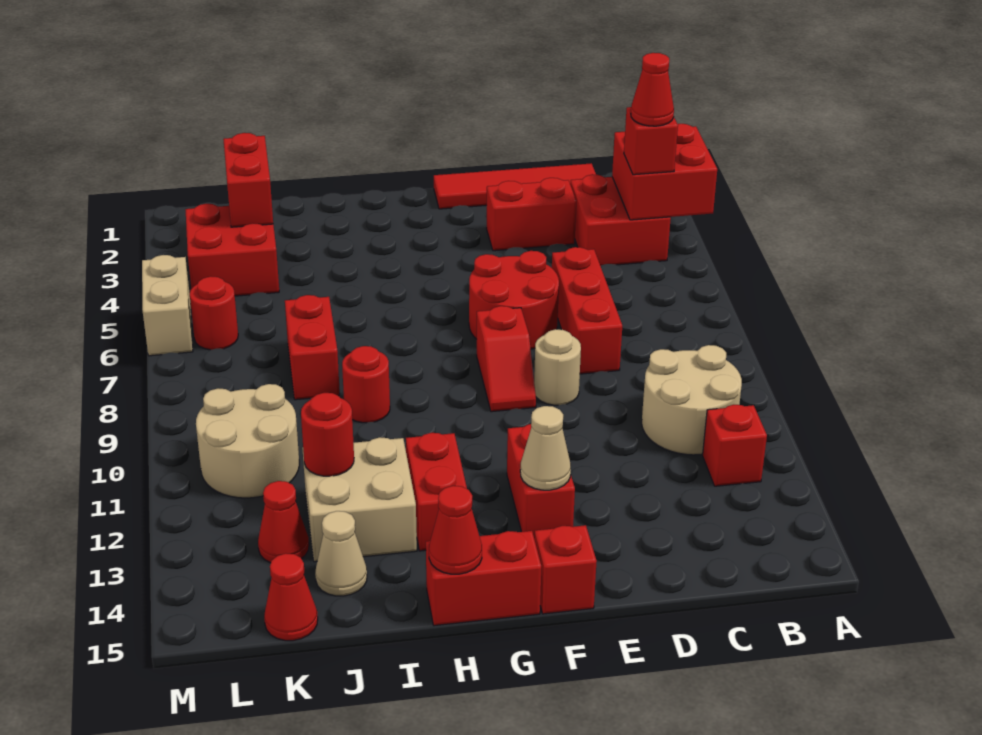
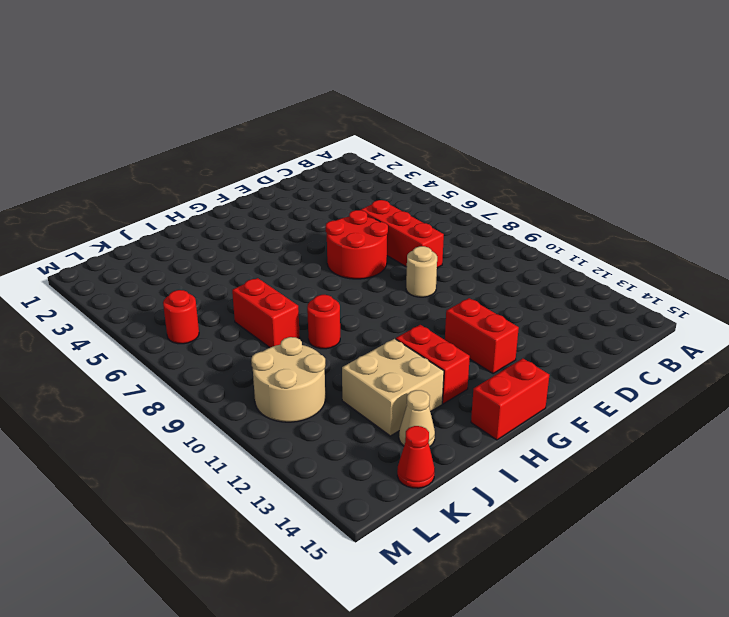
none -> red 2x2 brick [570,174,671,266]
none -> tan 2x2 round brick [642,345,742,455]
none -> red 1x1 brick [703,405,767,486]
none -> red 1x4 tile [434,163,596,209]

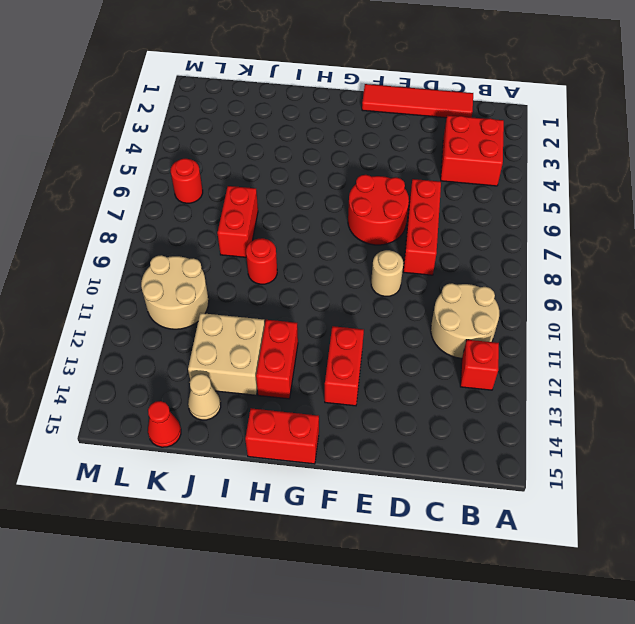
none -> red 1x2 brick [486,178,576,251]
none -> red 1x2 slope [477,306,536,412]
none -> red 1x1 brick [534,525,597,614]
none -> red 2x2 brick [185,204,279,296]

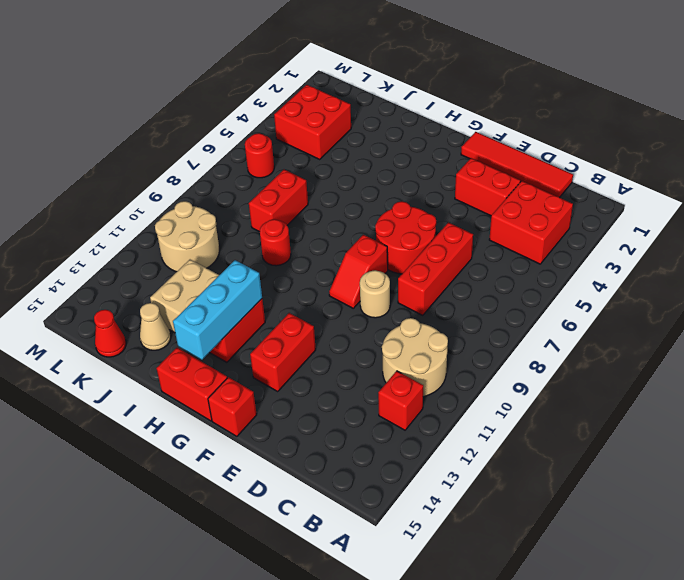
cyan 1x3 brick [173,260,262,360] -> none
none -> red 1x1 cone [258,481,309,563]
none -> tan 1x2 brick [142,255,193,356]
none -> red 2x2 brick [612,124,717,220]
none -> tan 1x1 cone [520,406,571,490]

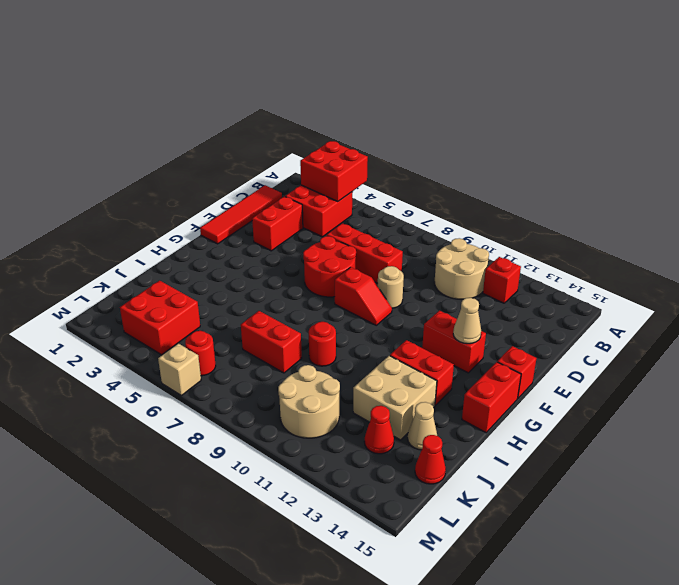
tan 1x1 brick [158,343,201,396] -> tan 1x2 brick [142,255,193,356]
none -> red 1x1 cone [429,486,482,574]
none -> red 1x1 round brick [301,393,354,476]
none -> red 1x2 brick [223,133,273,227]
none -> red 1x1 brick [624,107,678,175]

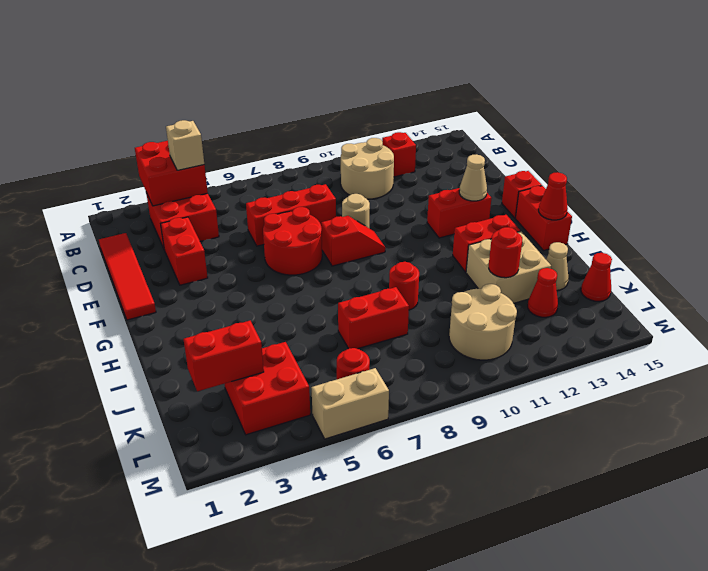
tan 1x1 brick [166,120,204,170] -> red 1x1 brick [624,107,678,175]
none -> red 1x1 cone [631,53,674,126]

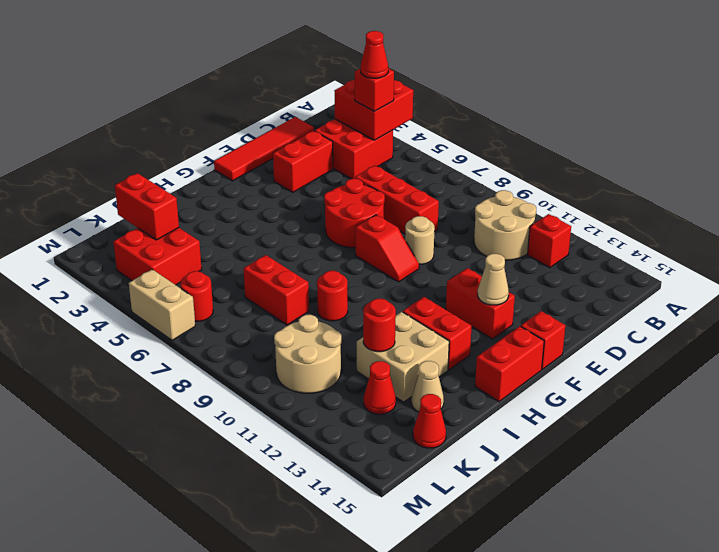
none -> red 1x1 cone [429,486,482,574]

